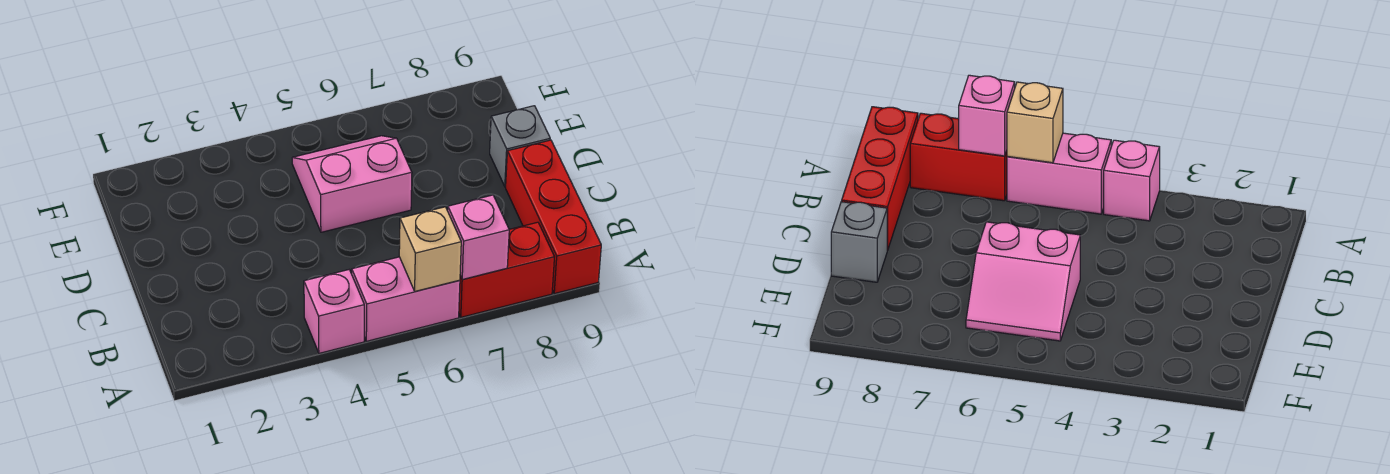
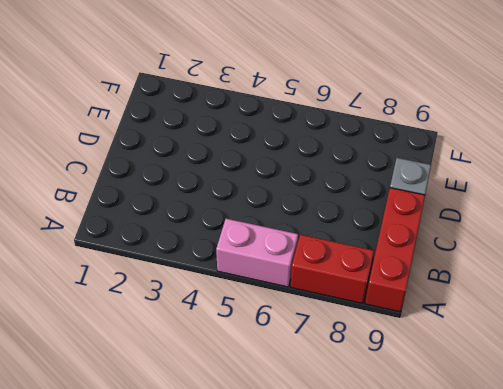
none -> pink 1x1 brick [304,270,364,353]
none -> pink 2x2 slope [292,136,412,232]

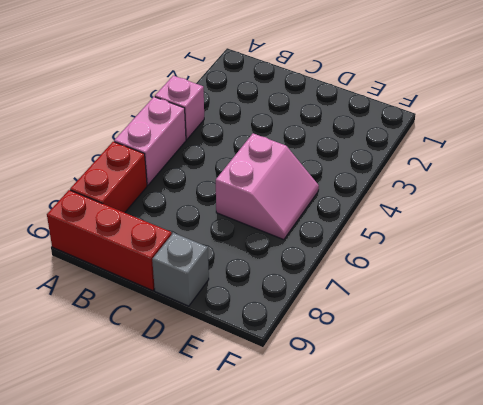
none -> tan 1x1 brick [399,207,461,291]
none -> pink 1x1 brick [448,195,509,279]

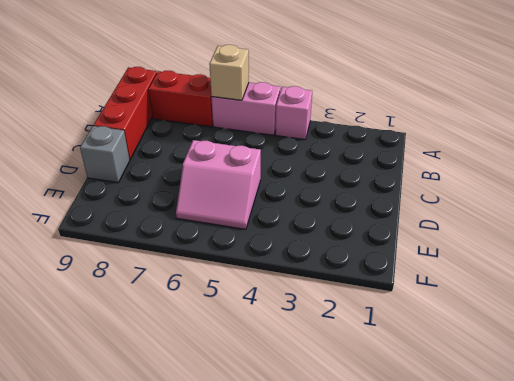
none -> pink 1x1 brick [448,195,509,279]

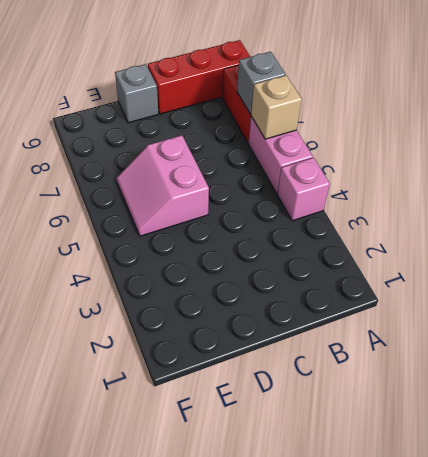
grey 1x1 brick [237,52,286,114] -> pink 1x1 brick [448,195,509,279]

